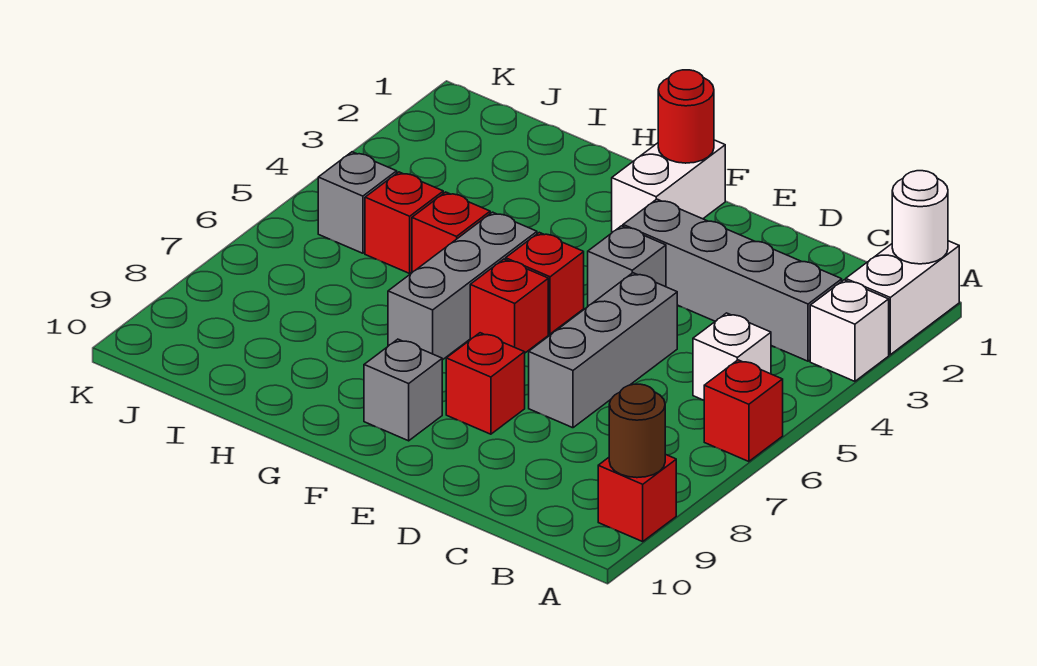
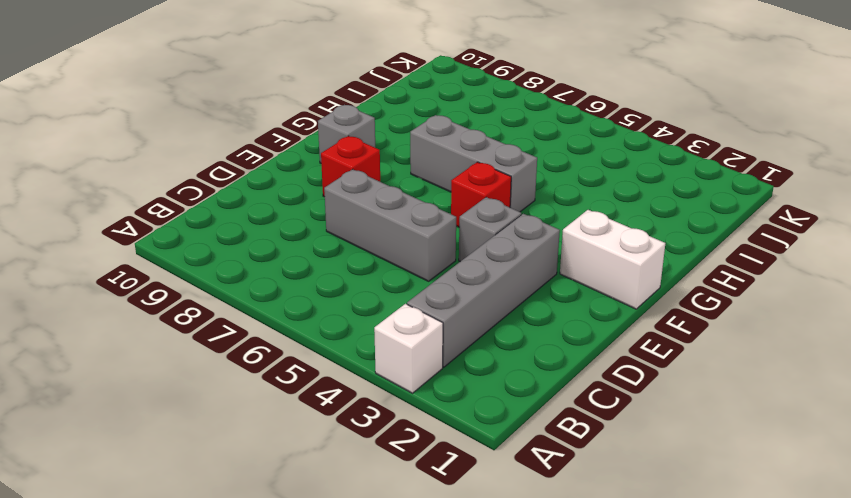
none -> white 1x2 brick [846,241,959,355]
none -> red 1x1 brick [704,360,783,462]
none -> red 1x1 brick [598,454,676,542]

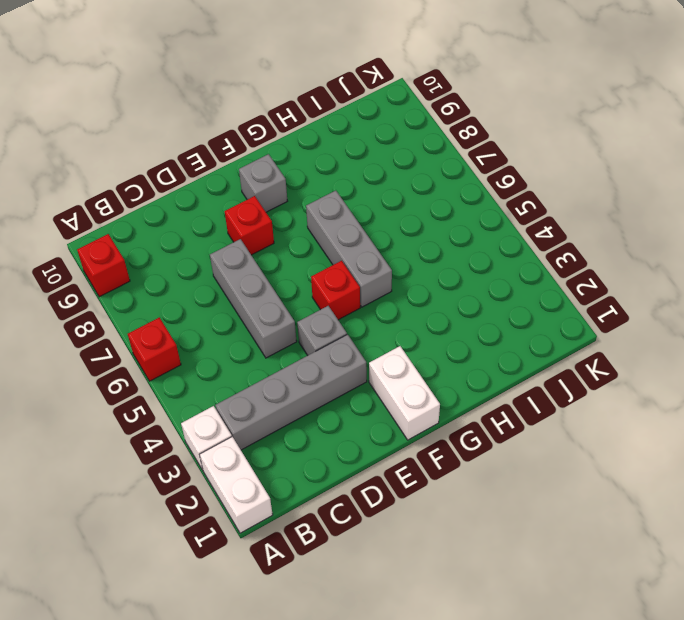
none -> white 1x1 brick [693,313,771,400]
none -> red 1x1 brick [470,259,548,353]
none -> red 1x1 brick [412,192,490,272]

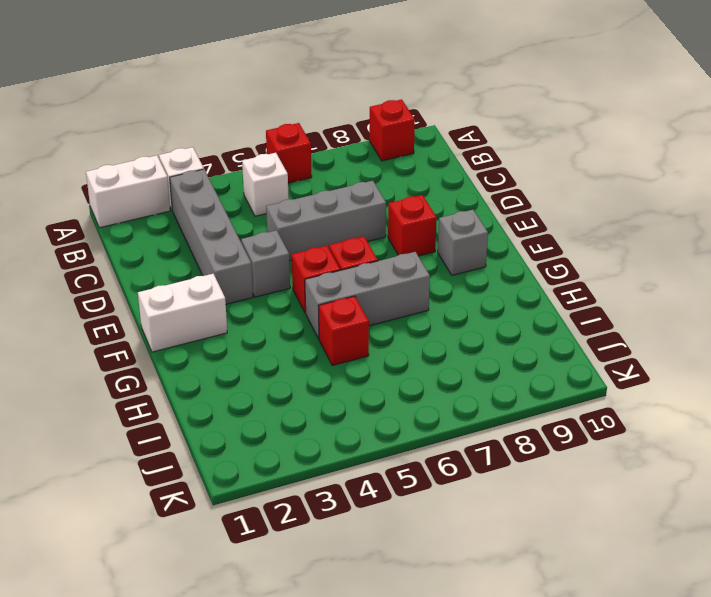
none -> red 1x1 brick [365,172,443,273]
none -> grey 1x1 brick [318,152,397,253]
none -> white 1x1 round brick [892,171,948,264]

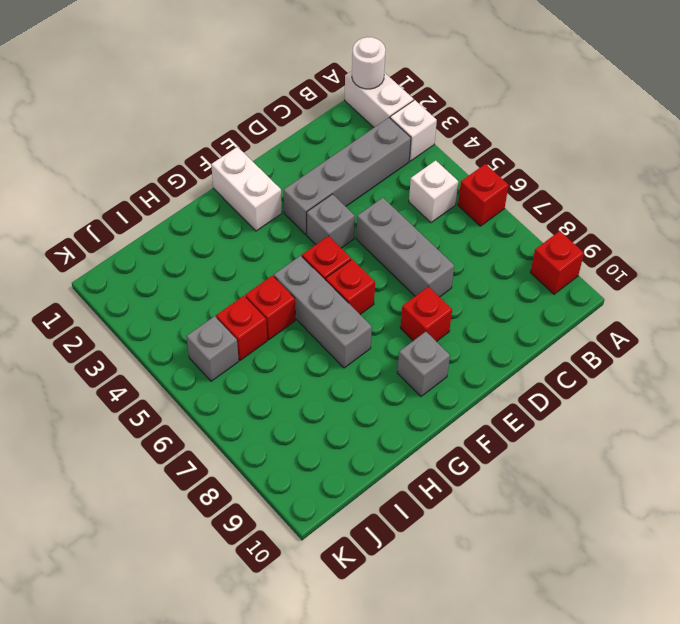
none -> brown 1x1 round brick [609,384,665,478]
none -> red 1x1 round brick [658,70,714,163]

